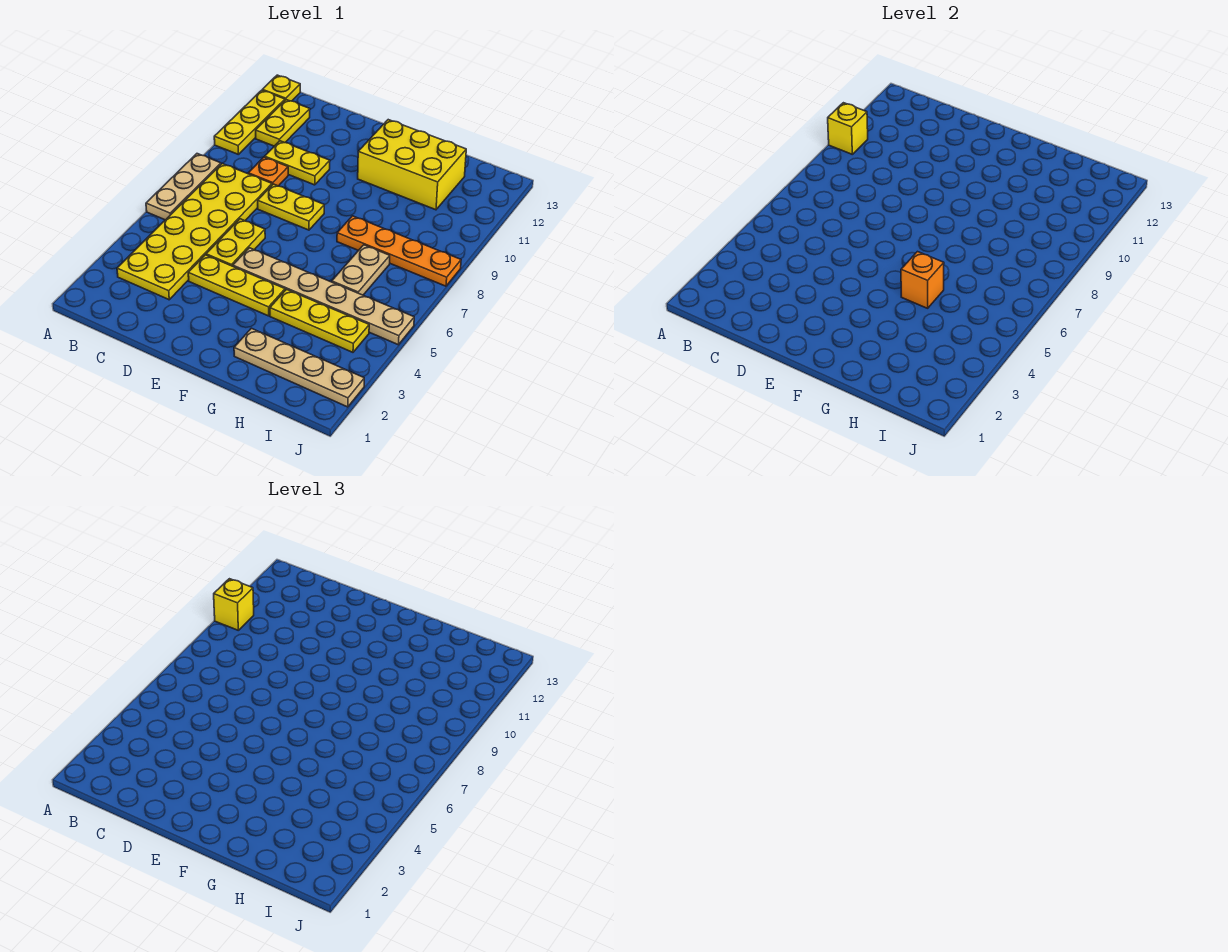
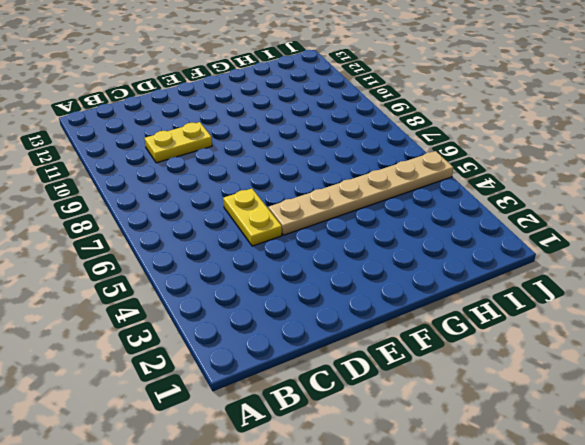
none -> tan 1x3 plate [146,154,221,220]
none -> yellow 1x3 plate [214,90,285,154]
none -> yellow 1x1 plate [263,75,300,101]

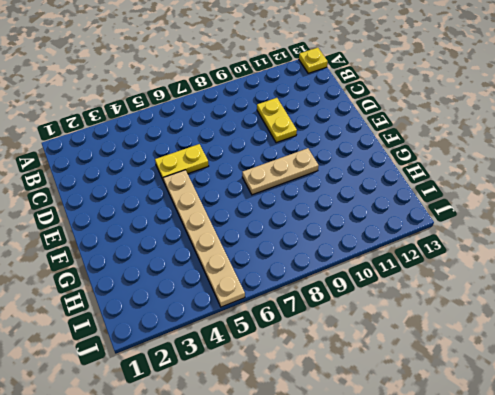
tan 1x3 plate [242,148,319,195] -> tan 1x3 plate moved to [146,154,221,220]
none -> yellow 1x3 plate [214,90,285,154]
none -> yellow 2x6 plate [117,163,272,300]
none -> yellow 1x2 plate [256,100,310,146]

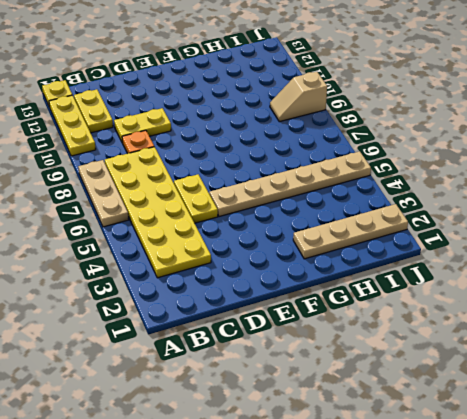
tan 1x2 slope [270,72,327,122] -> none
none -> yellow 1x3 plate [188,255,285,316]
none -> yellow 1x2 plate [258,184,324,230]
none -> yellow 2x3 brick [358,120,466,210]

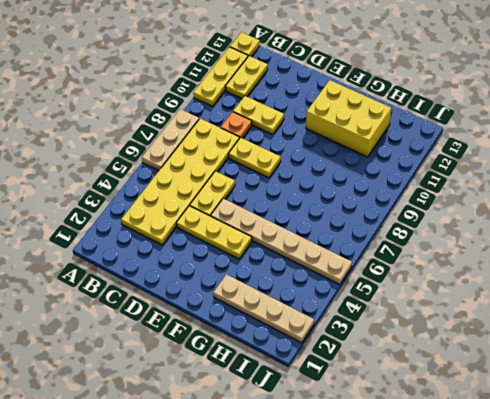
none -> yellow 1x3 plate [270,289,369,352]
none -> orange 1x4 plate [337,216,461,286]
none -> tan 1x2 plate [332,245,390,295]

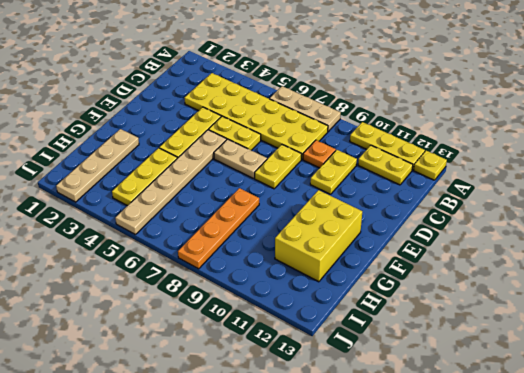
tan 1x2 plate [214,139,267,179] -> tan 1x2 plate moved to [332,245,390,295]
none -> yellow 1x1 brick [828,103,868,154]
none -> orange 1x1 brick [901,252,944,308]
none -> yellow 1x1 brick [214,579,254,630]

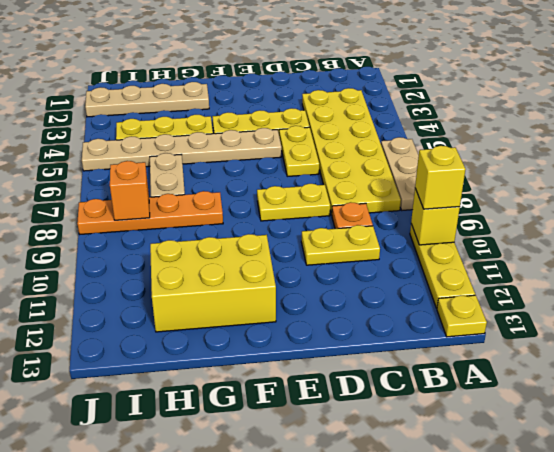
orange 1x1 brick [110,161,150,220] -> orange 1x1 brick moved to [901,252,944,308]
none -> yellow 1x2 plate [256,100,310,146]

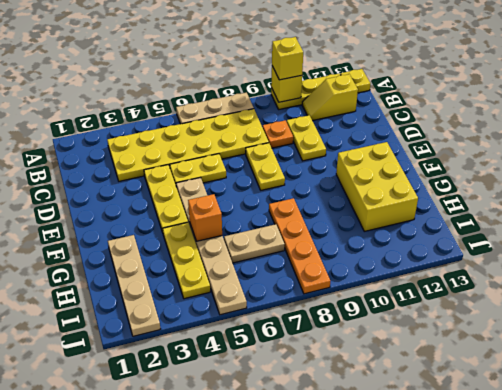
yellow 1x2 slope [302,74,358,121] -> yellow 1x2 plate [256,100,310,146]

